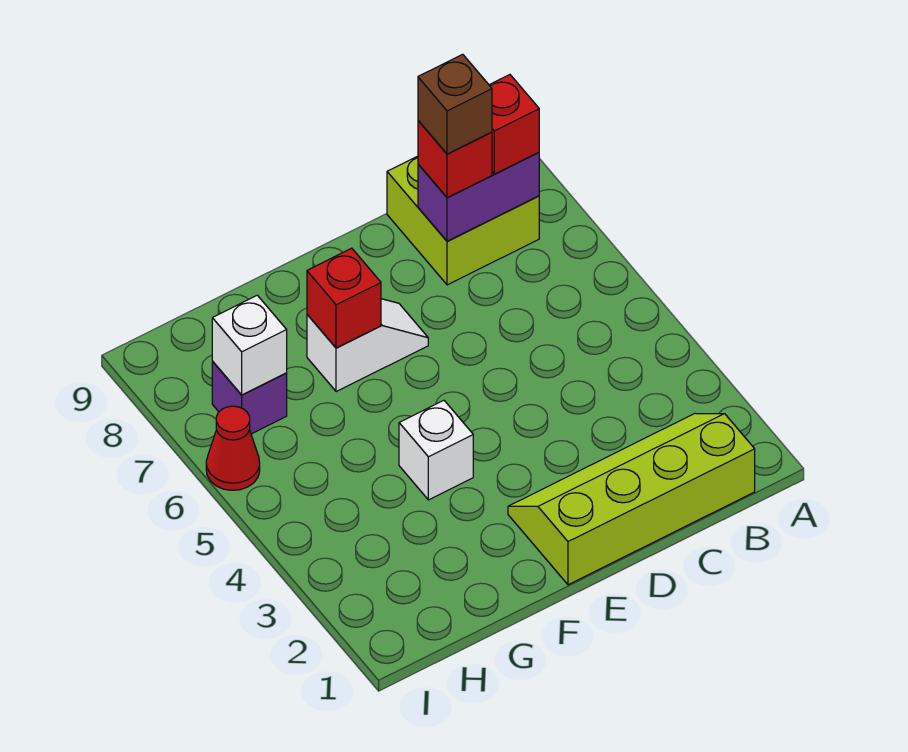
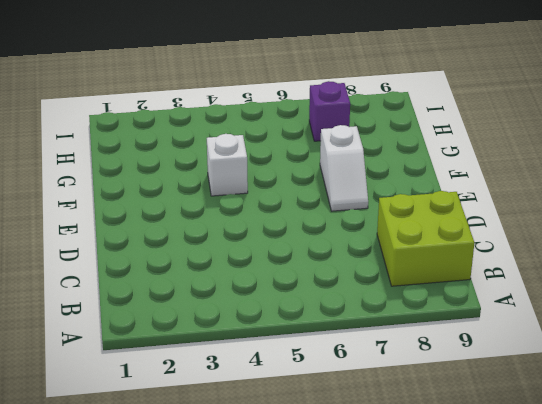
none -> lime 2x4 slope [508,413,755,585]
none -> red 1x1 cone [206,406,260,490]
none -> purple 1x2 brick [418,153,539,241]

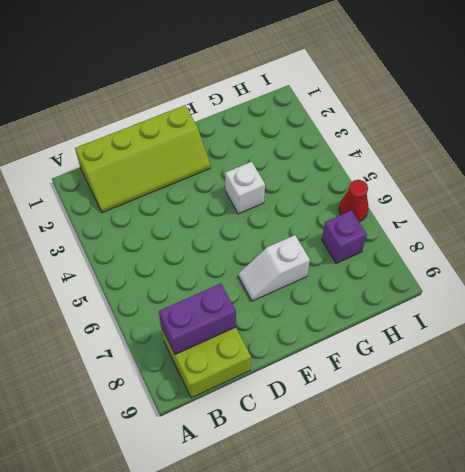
none -> red 1x1 brick [307,248,381,348]
none -> white 1x1 brick [212,295,287,395]
none -> red 1x1 brick [489,75,539,174]

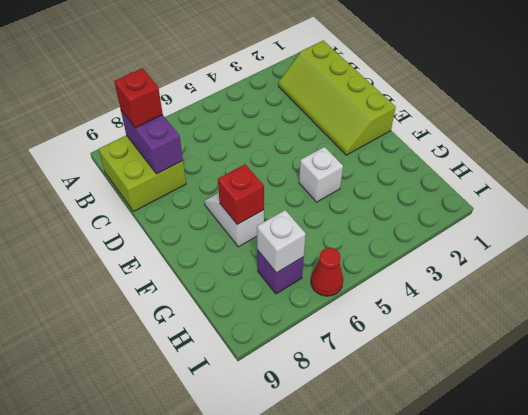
none -> red 1x1 brick [418,121,492,198]
none -> brown 1x1 brick [418,54,492,154]

